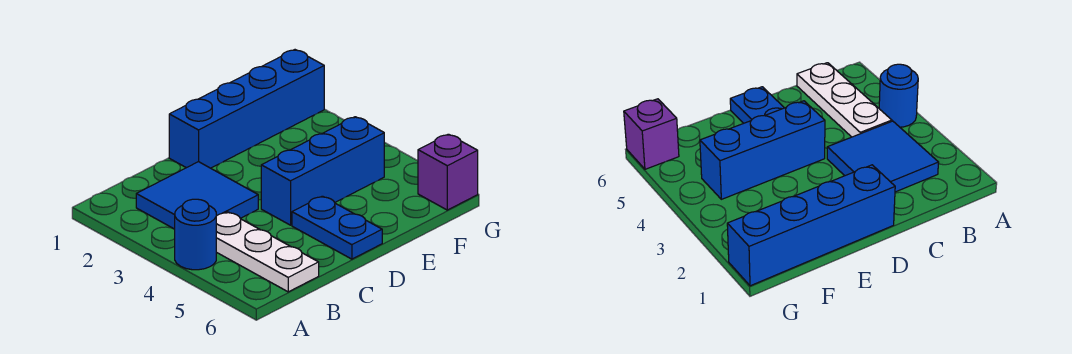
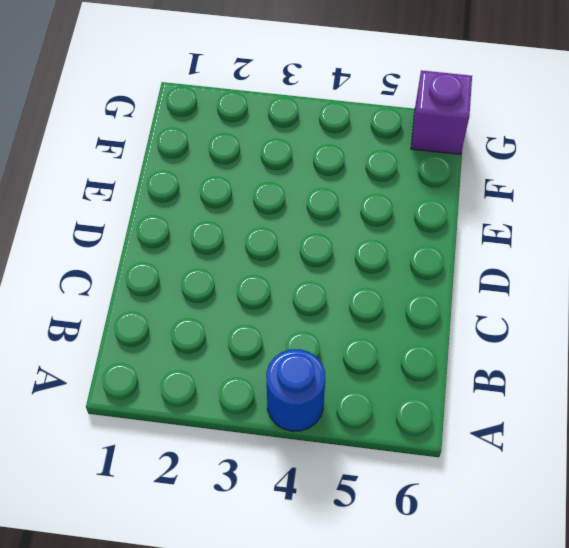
none -> blue 2x2 tile [136,162,258,229]
none -> white 1x3 plate [216,212,319,292]

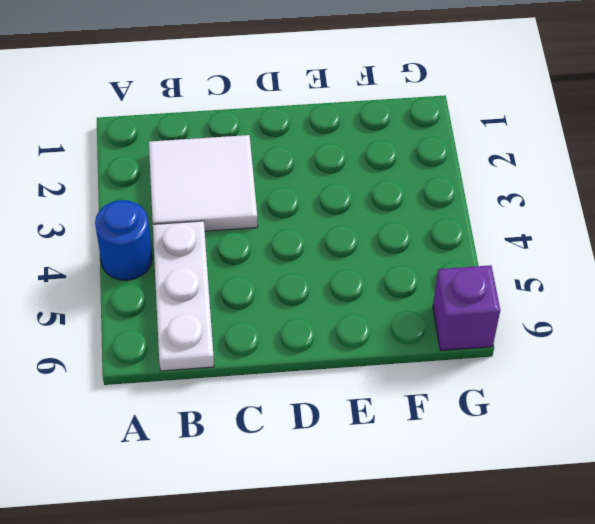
white 2x2 tile [149,135,258,231] -> blue 2x2 tile [136,162,258,229]
none -> blue 1x4 brick [169,50,324,168]
none -> blue 1x3 brick [261,117,384,225]

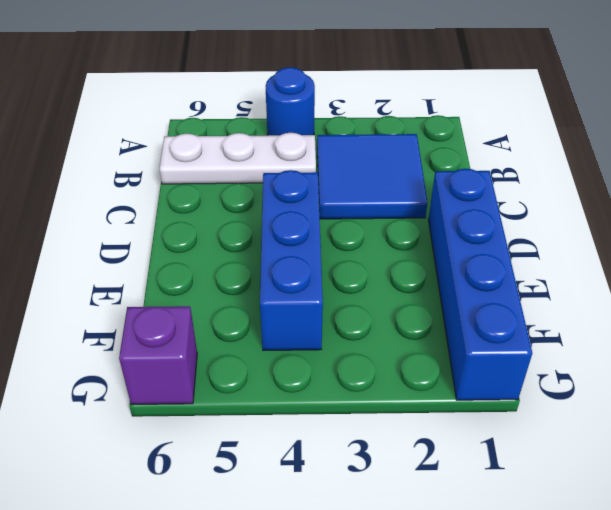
none -> blue 1x2 plate [292,196,382,259]

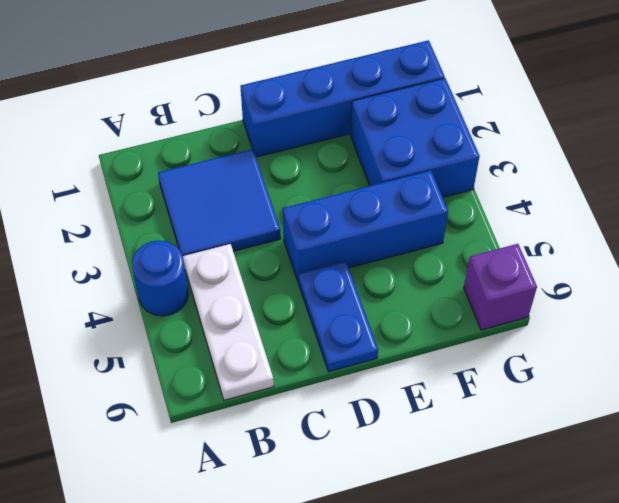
blue 2x2 brick [350,78,480,197] -> none

